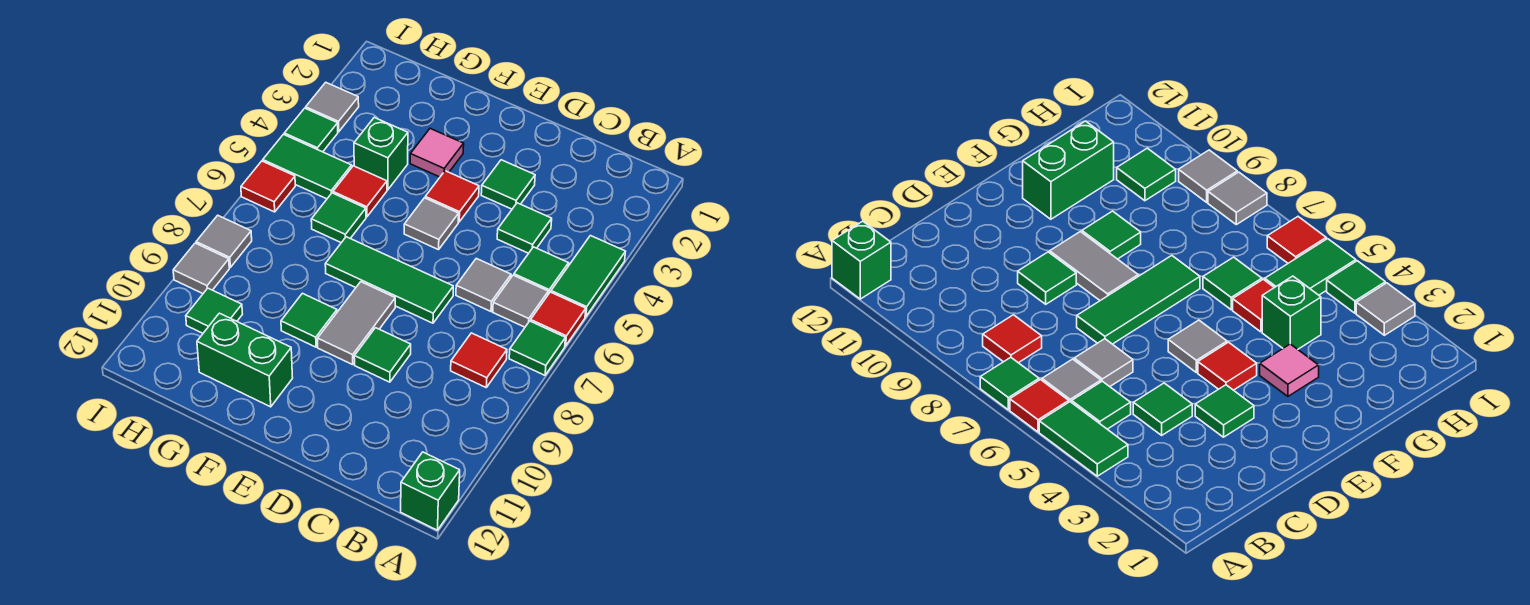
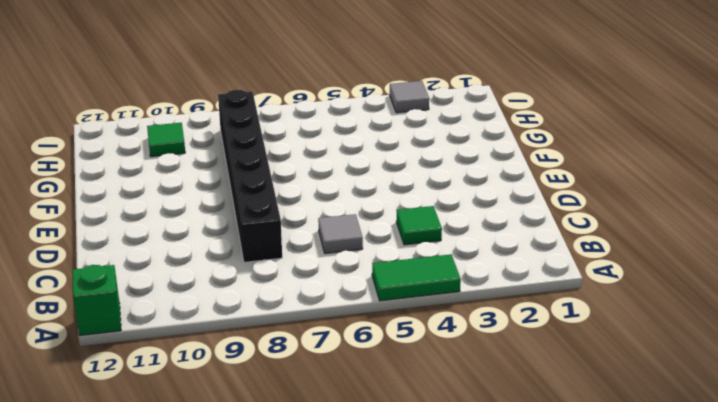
black 1x6 brick [218,89,282,262] -> grey 1x2 tile [318,282,395,365]
none -> red 1x1 tile [531,292,586,346]
none -> green 1x1 tile [509,321,565,375]
none -> green 1x1 tile [514,247,569,294]

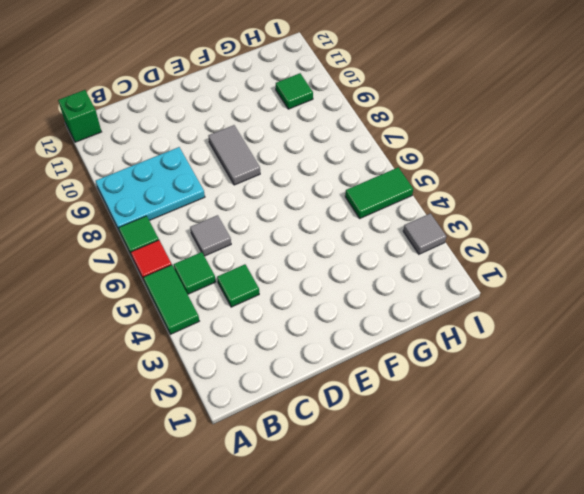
cyan 2x3 plate [96,147,205,232] -> red 1x1 tile [451,333,507,387]
none -> grey 1x1 tile [493,275,548,327]
none -> green 1x1 tile [481,160,535,209]
none -> green 1x3 tile [325,237,453,323]

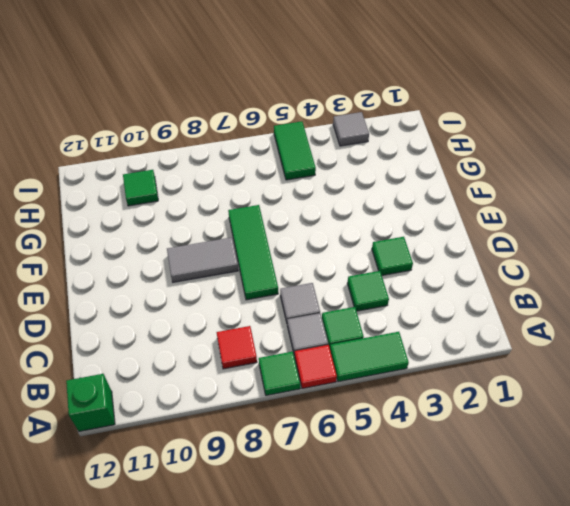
none -> green 1x1 tile [354,328,411,382]
none -> red 1x1 tile [425,171,479,222]
none -> grey 1x1 tile [404,198,459,250]

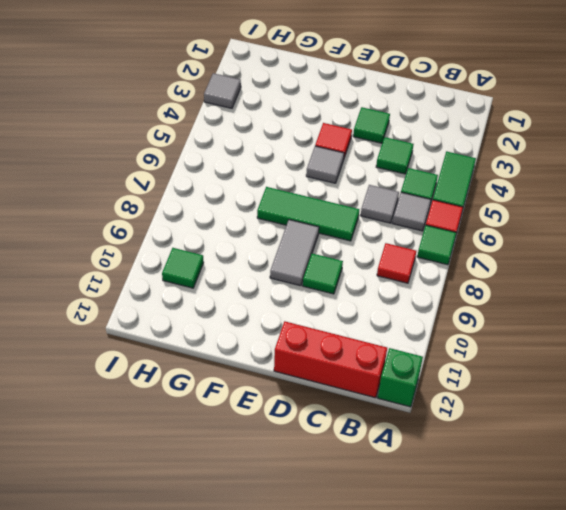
red 1x3 brick [274,321,387,398] -> none
none -> pink 1x1 tile [410,129,464,177]
none -> green 1x1 tile [281,293,337,347]
none -> green 1x2 brick [197,313,293,407]

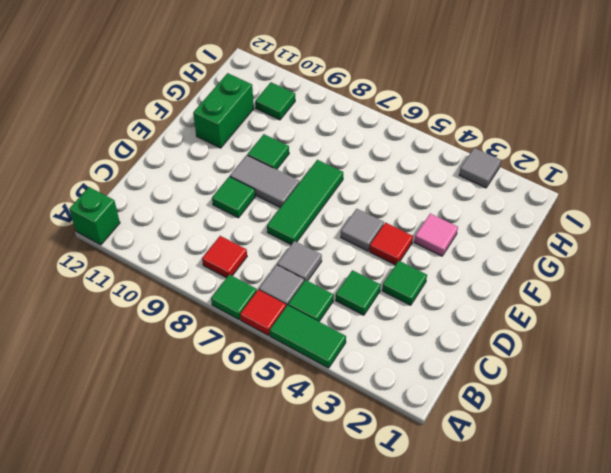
none -> green 1x1 brick [354,118,408,190]
none -> red 1x1 tile [333,166,387,217]
none -> green 1x1 tile [311,193,366,243]

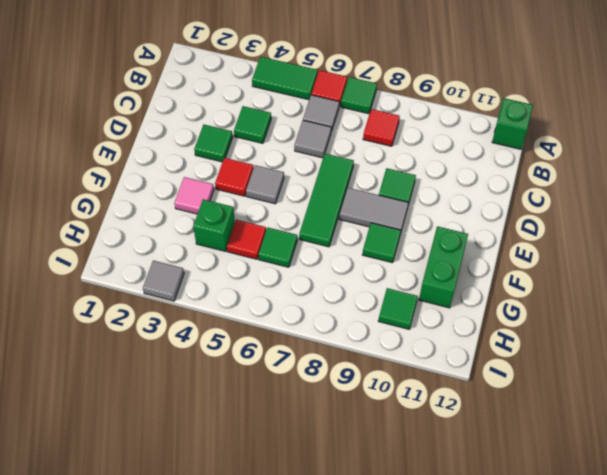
none -> green 1x1 tile [514,247,569,294]
none -> green 1x2 tile [263,134,352,199]
none -> green 1x1 tile [284,108,338,152]

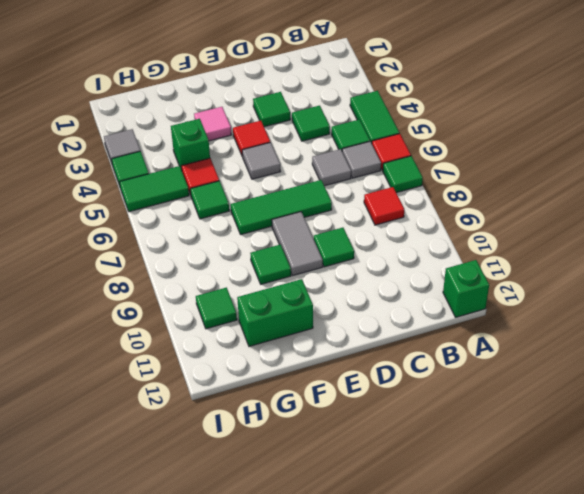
none -> red 1x1 tile [241,161,295,212]
none -> grey 1x1 tile [196,215,252,267]
none -> grey 1x1 tile [173,243,229,294]

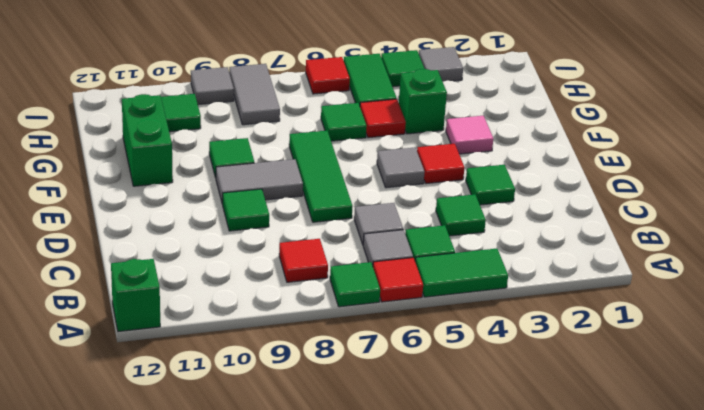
grey 1x2 tile [229,64,280,125] -> grey 1x1 tile [196,215,252,267]

